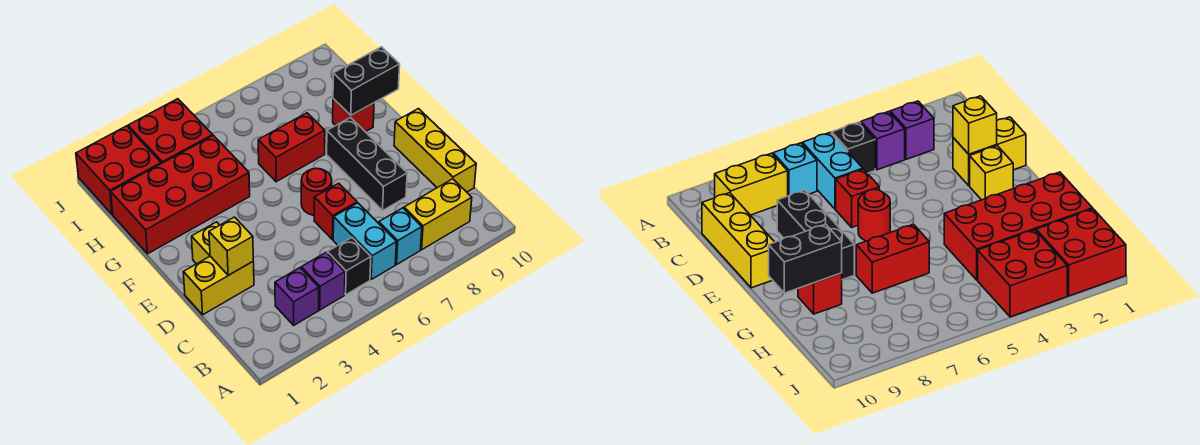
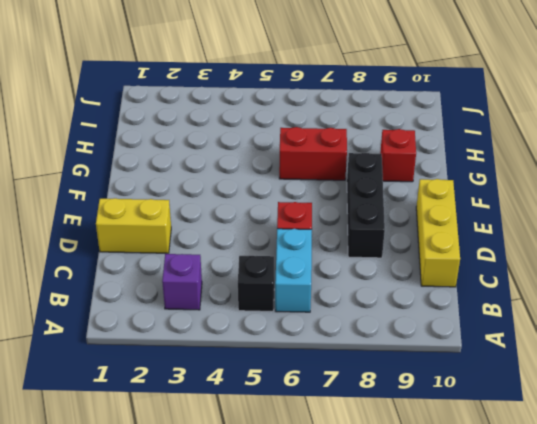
none -> purple 1x1 brick [301,253,345,310]
none -> cyan 1x1 brick [379,208,422,264]
none -> yellow 1x2 brick [404,179,472,250]

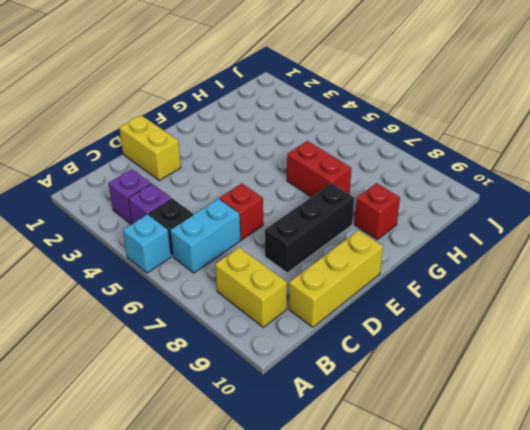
cyan 1x1 brick [123,214,171,273] -> cyan 1x1 brick moved to [379,208,422,264]
none -> yellow 1x1 brick [192,222,219,264]
none -> red 1x1 round brick [301,168,332,215]
none -> red 2x4 brick [111,136,250,254]

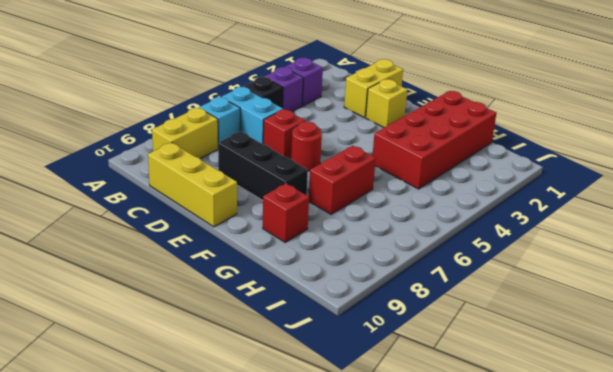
none -> red 2x2 brick [76,126,161,215]
none -> red 2x2 brick [128,99,213,164]
none -> yellow 1x1 brick [209,217,253,275]

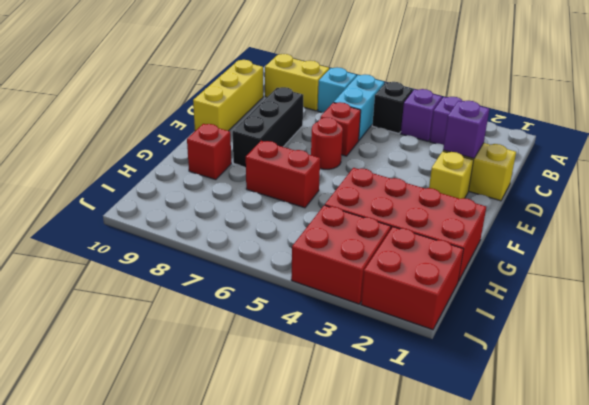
purple 1x1 brick [443,101,489,159] -> yellow 1x1 brick [209,217,253,275]
none -> black 1x2 brick [333,47,400,115]

